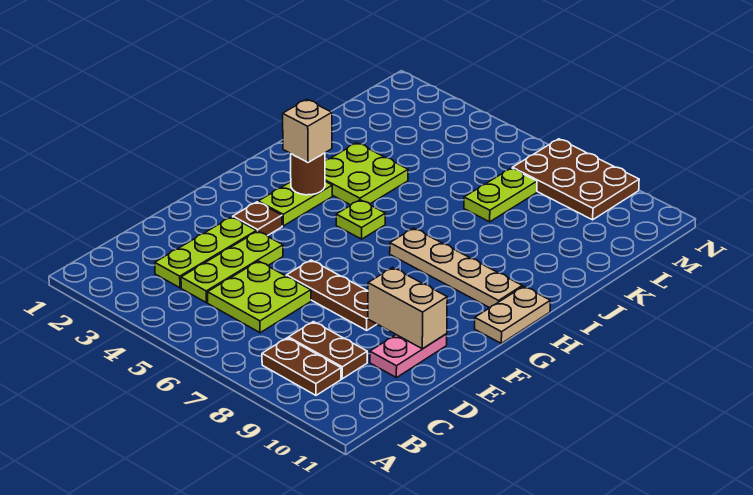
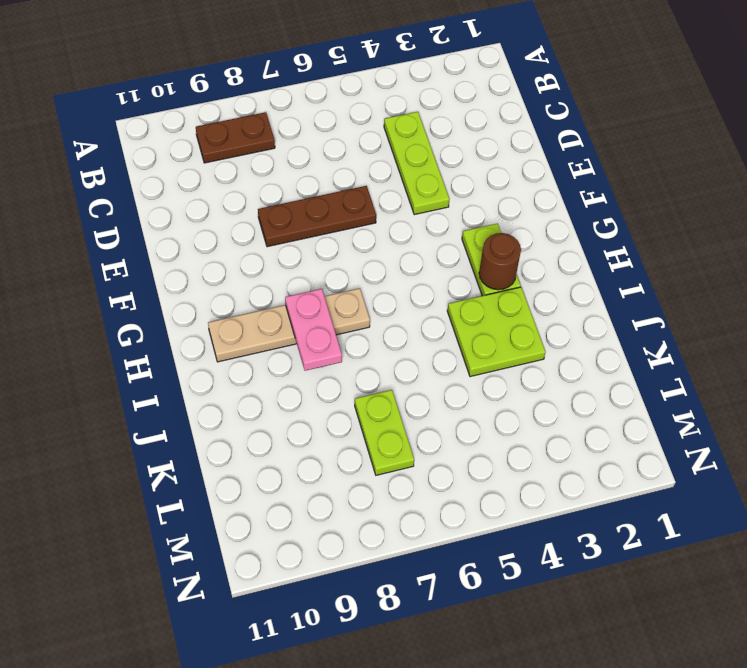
pink 1x2 plate [285,289,342,371] -> pink 1x2 plate moved to [370,334,447,378]
none -> lime 1x3 plate [155,217,257,288]
none -> lime 2x2 plate [208,261,311,333]
none -> brown 1x2 plate [288,322,367,379]

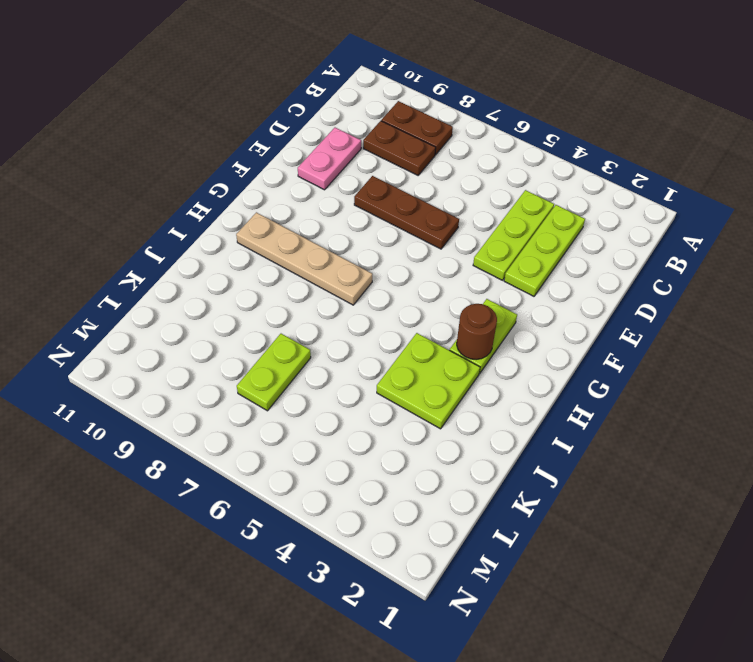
none -> lime 2x2 plate [208,261,311,333]
none -> brown 1x1 plate [233,202,282,236]
none -> tan 1x2 plate [475,286,550,343]

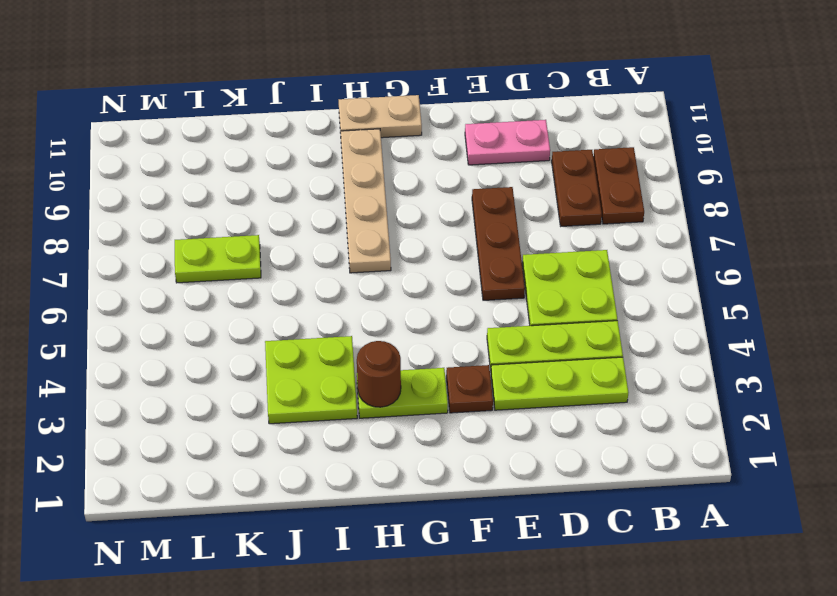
none -> lime 1x1 plate [336,200,385,239]
none -> brown 2x3 plate [512,139,639,220]
none -> tan 1x2 brick [368,267,447,349]

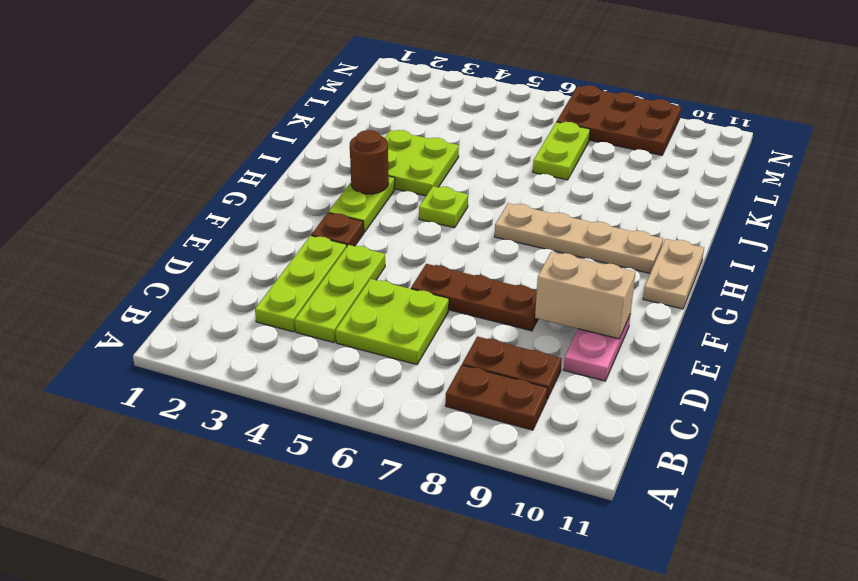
none -> tan 1x1 brick [283,99,332,162]

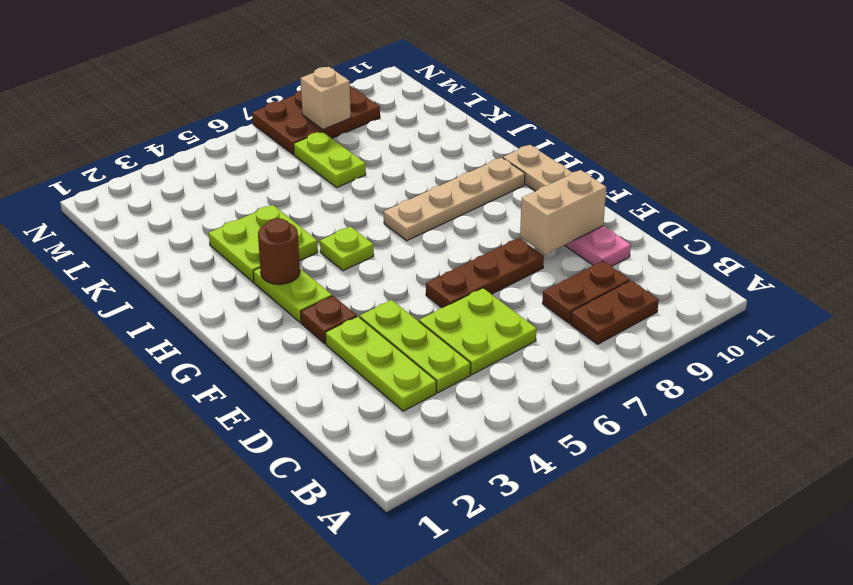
tan 1x1 brick [301,67,351,130] -> tan 1x1 brick moved to [283,99,332,162]

